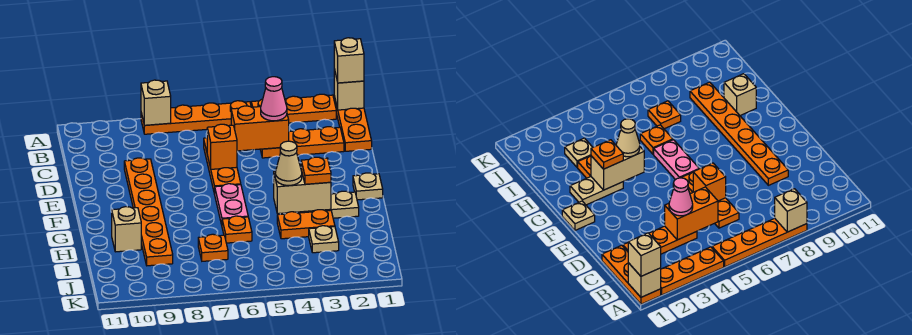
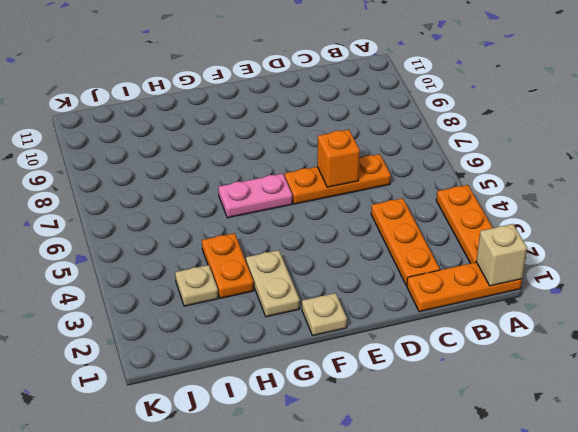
none -> orange 1x4 plate [141,101,251,134]
none -> orange 1x6 plate [124,158,173,266]
none -> orange 1x1 plate [222,216,252,243]

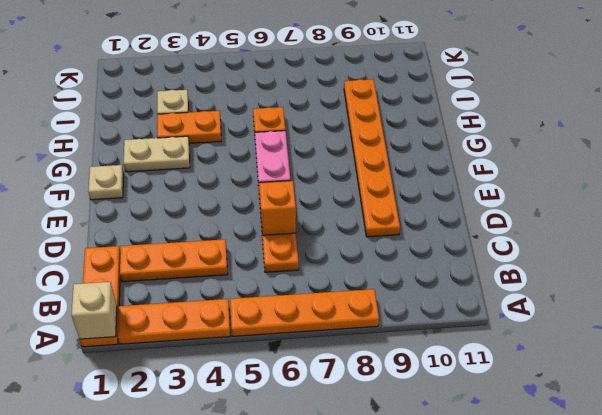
none -> tan 1x1 brick [112,207,141,252]
none -> orange 1x1 plate [198,234,228,261]
none -> tan 1x1 brick [141,80,171,125]

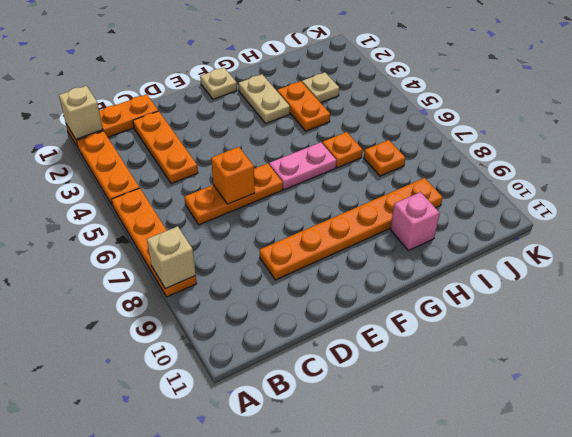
pink 1x1 brick [390,192,440,251] -> tan 1x1 brick [112,207,141,252]
none -> orange 1x2 brick [231,106,289,151]
none -> tan 1x2 brick [274,170,331,214]
none -> tan 1x1 brick [334,38,364,83]

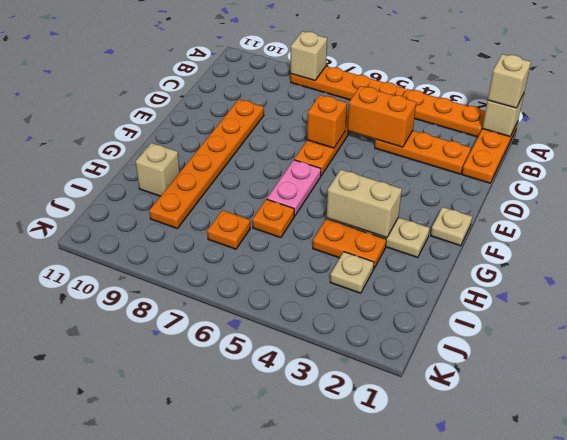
none -> pink 1x1 cone [261,77,287,121]
none -> orange 1x1 plate [301,157,331,184]
none -> tan 1x1 cone [275,141,302,185]

